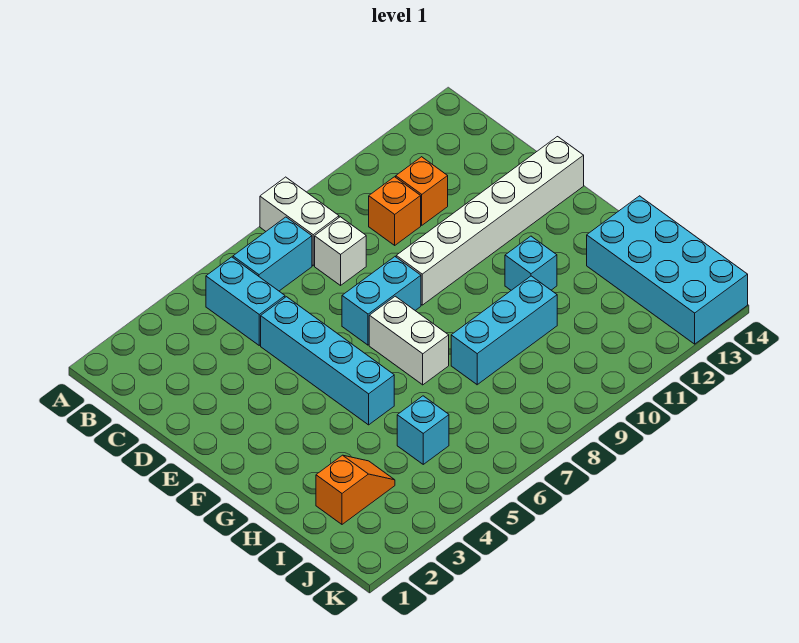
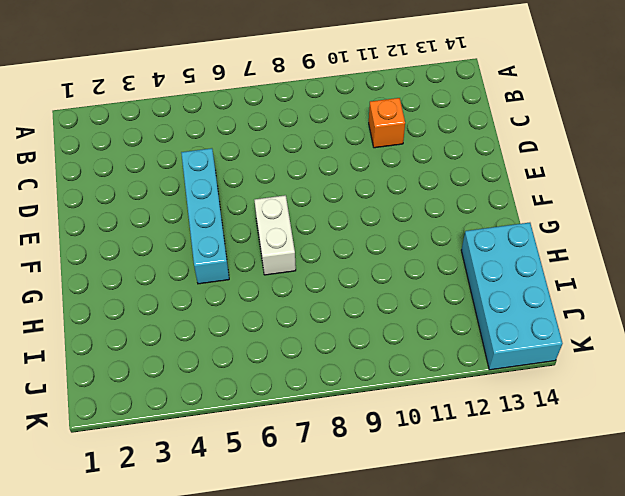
none -> white 1x2 brick [260,177,339,266]
none -> cyan 1x2 brick [206,257,285,345]
none -> cyan 1x2 brick [233,217,312,291]

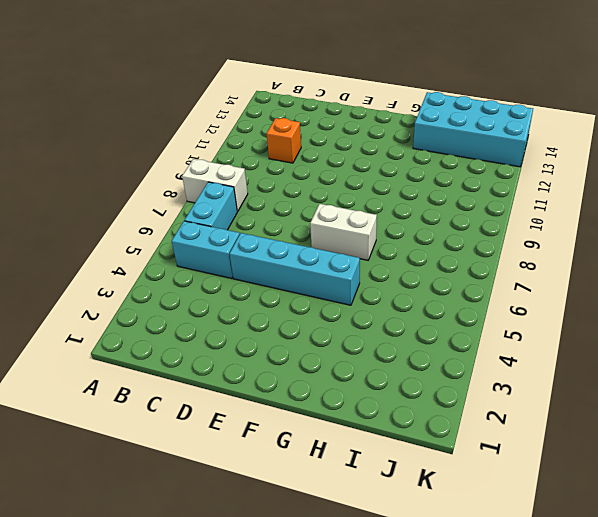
none -> white 1x1 brick [315,217,366,285]
none -> orange 1x1 brick [369,177,421,245]
none -> cyan 1x2 brick [342,257,421,345]

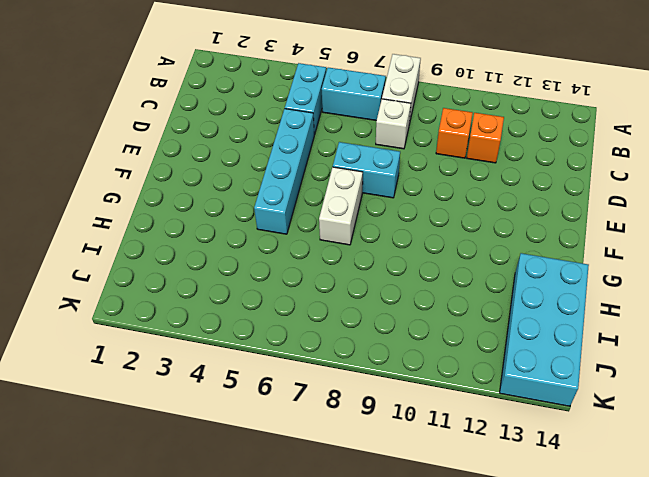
none -> white 1x6 brick [396,137,584,305]
none -> cyan 1x1 brick [505,236,557,290]
none -> cyan 1x3 brick [451,276,557,385]

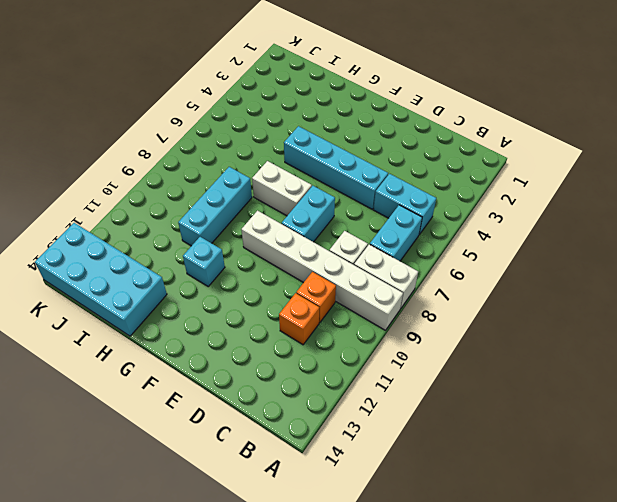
white 1x6 brick [241,211,403,330] -> white 1x6 brick turned to [396,137,584,305]
none -> orange 1x2 slope [316,455,395,524]
none -> cyan 1x1 brick [397,396,449,464]

